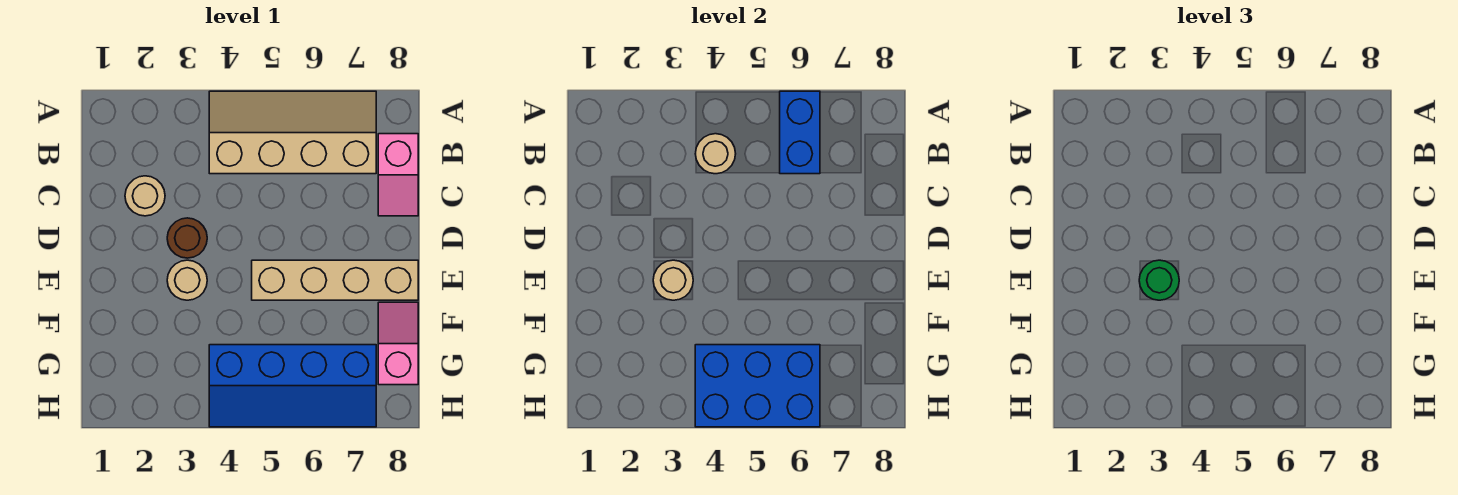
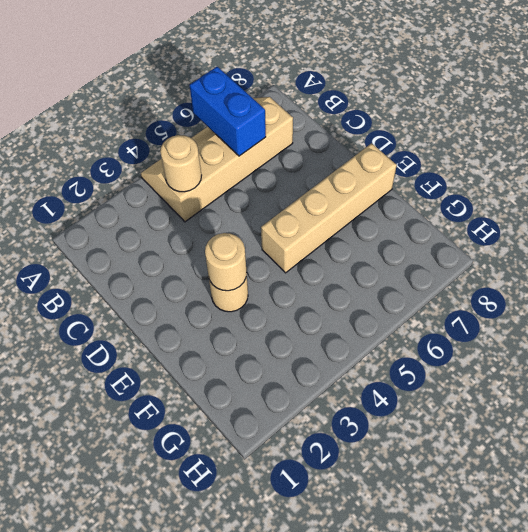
none -> pink 1x2 slope [378,134,418,216]
none -> tan 1x1 round brick [125,176,165,216]
none -> brown 1x1 round brick [167,218,207,258]

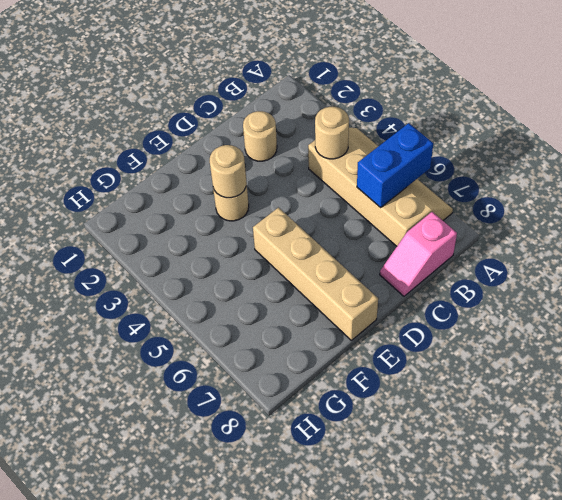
none -> brown 1x1 round brick [167,218,207,258]
none -> pink 1x2 slope [378,302,418,385]
none -> blue 2x4 slope [209,345,376,427]

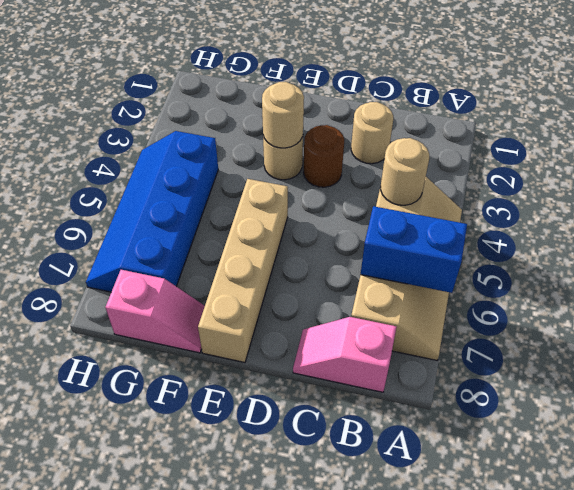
none -> blue 2x3 brick [695,345,820,427]
none -> green 1x1 round brick [1139,260,1179,300]

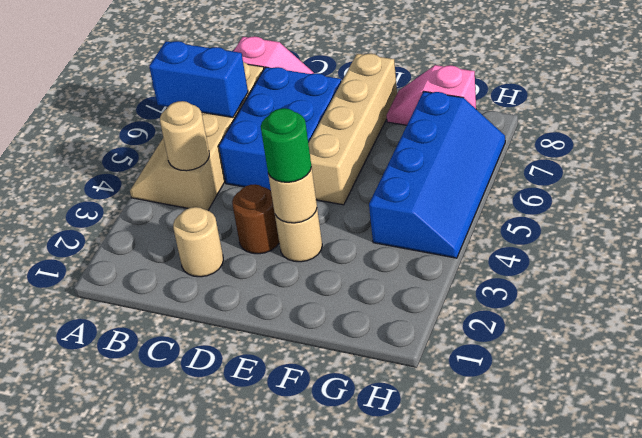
blue 2x3 brick [219,67,342,191] -> blue 2x3 brick moved to [695,345,820,427]

